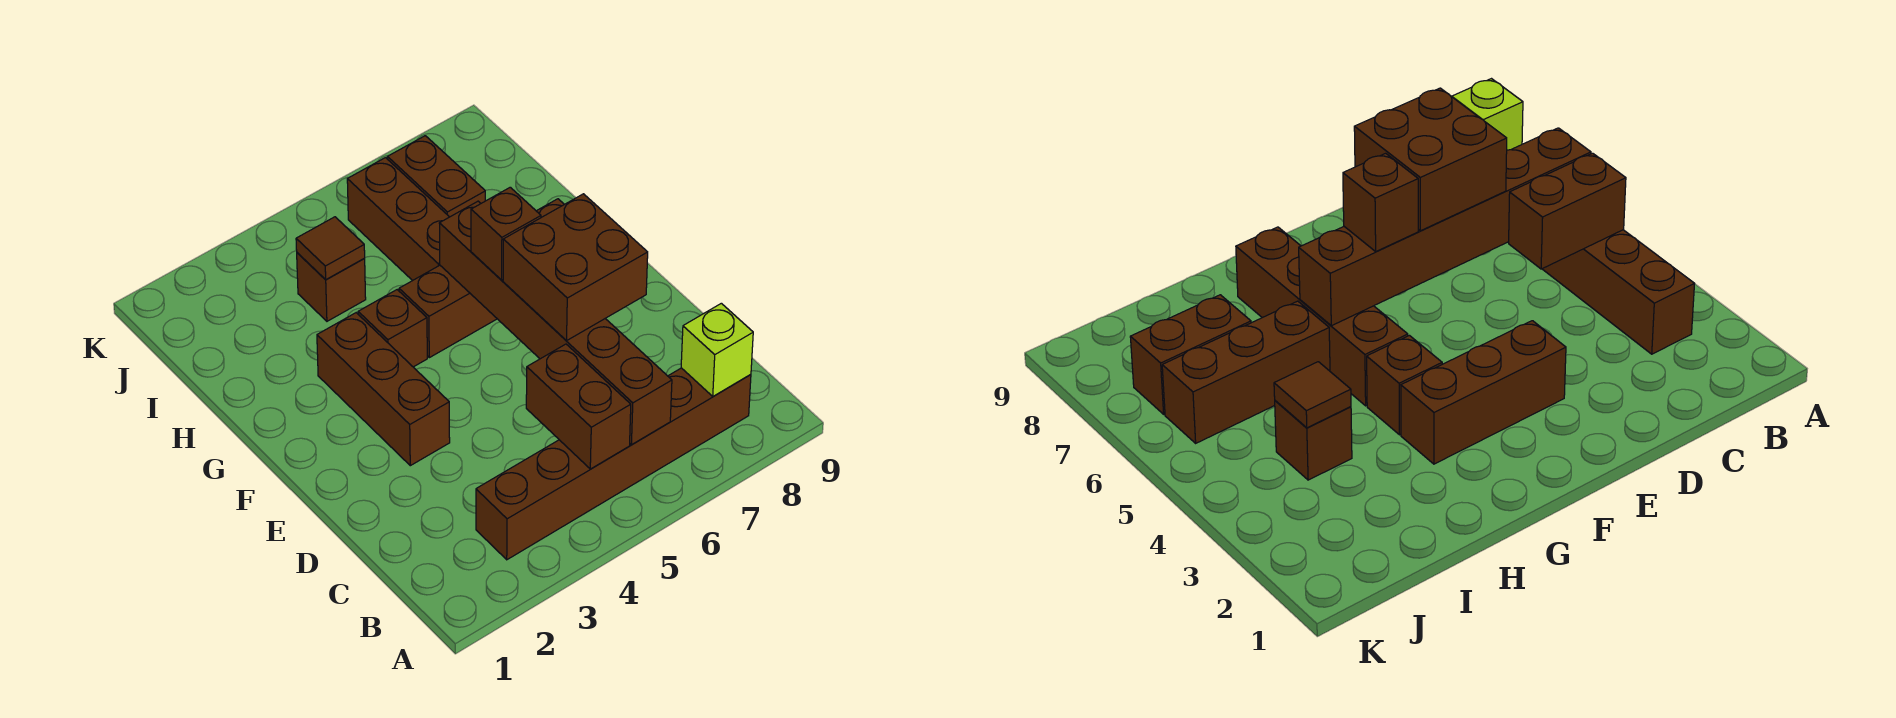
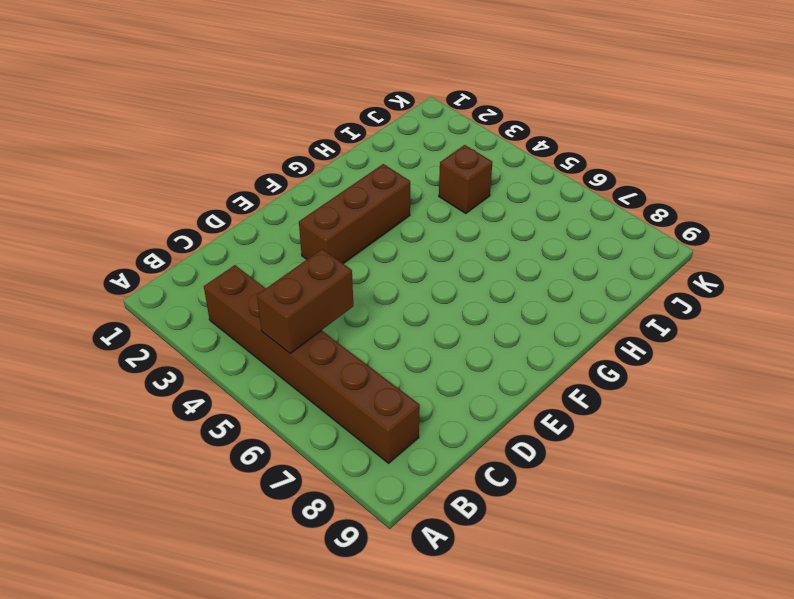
none -> brown 1x1 brick [358,290,427,367]
none -> brown 1x4 brick [399,199,564,358]
none -> brown 1x3 brick [347,158,449,281]

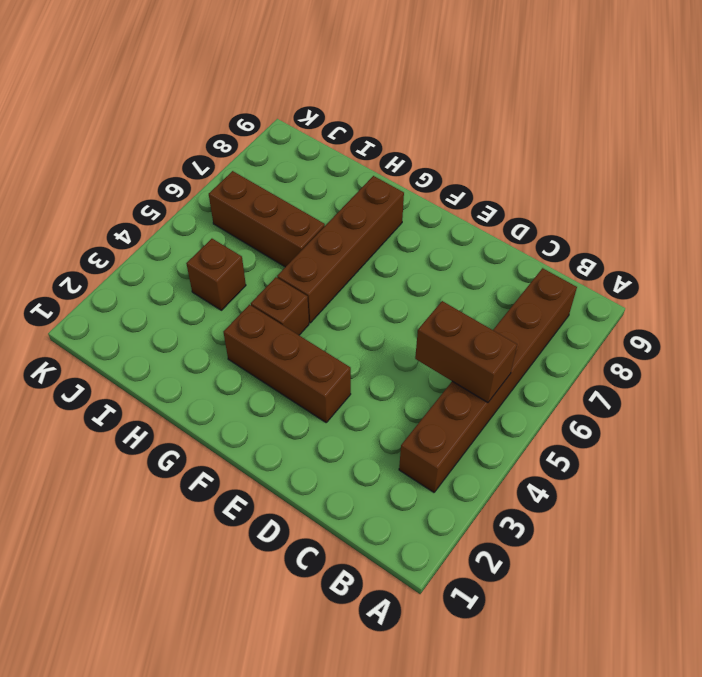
none -> brown 1x2 brick [388,136,485,217]
none -> brown 1x6 brick [439,201,672,445]
none -> lime 1x1 brick [681,303,753,396]

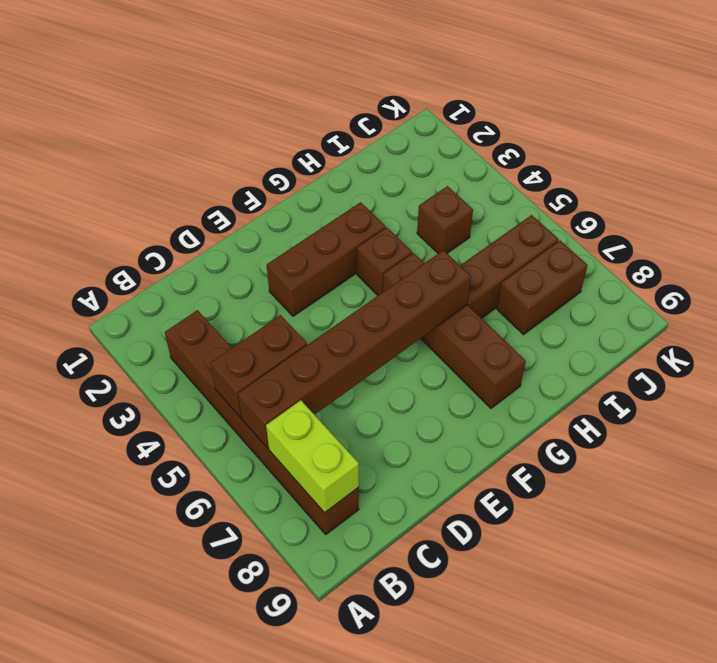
lime 1x2 brick [266,400,359,513] -> lime 1x1 brick [681,303,753,396]
none -> brown 1x1 tile [296,217,365,280]
none -> brown 2x2 brick [503,194,648,340]
none -> brown 1x1 brick [471,187,541,280]

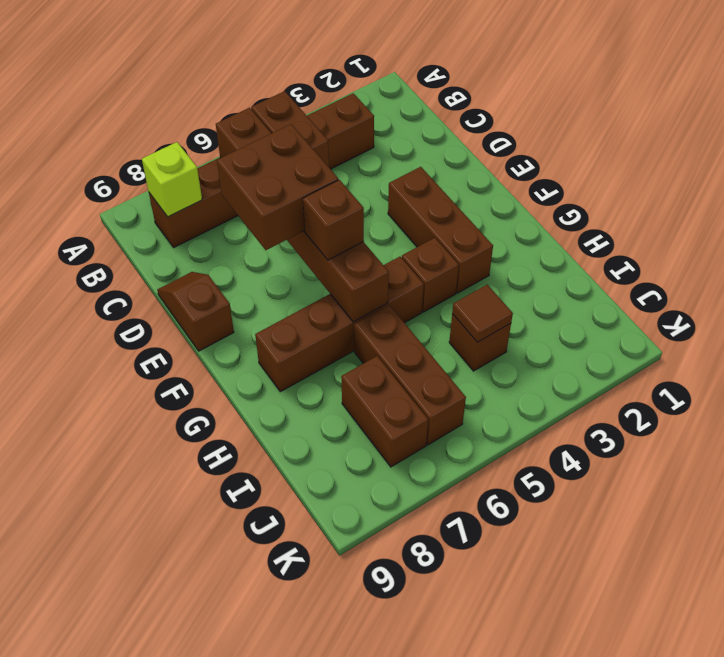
brown 1x2 slope [157,272,234,351] -> none

